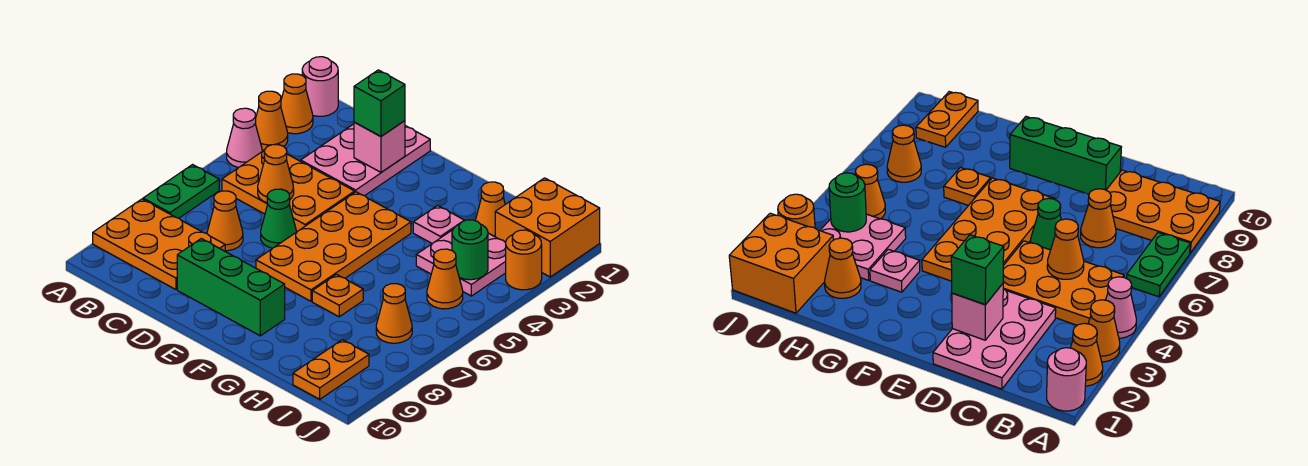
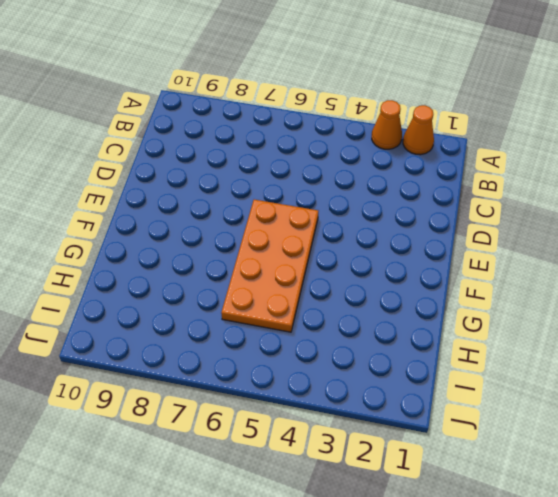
orange 2x4 plate [221,200,318,332] -> orange 2x4 plate turned to [256,192,411,301]
none -> pink 1x1 round brick [302,57,338,116]
none -> pink 1x1 cone [227,108,262,167]
none -> green 1x2 plate [143,165,219,218]

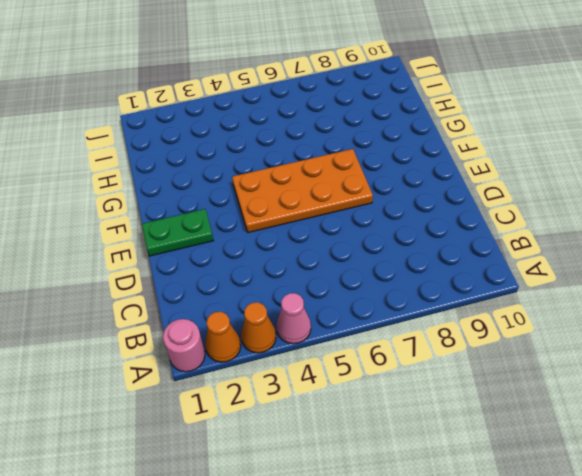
green 1x2 plate [142,209,213,256] -> green 1x2 plate moved to [143,165,219,218]
none -> orange 2x3 plate [93,199,225,290]
none -> orange 2x3 plate [222,151,355,232]
none -> pink 2x3 plate [301,124,430,196]

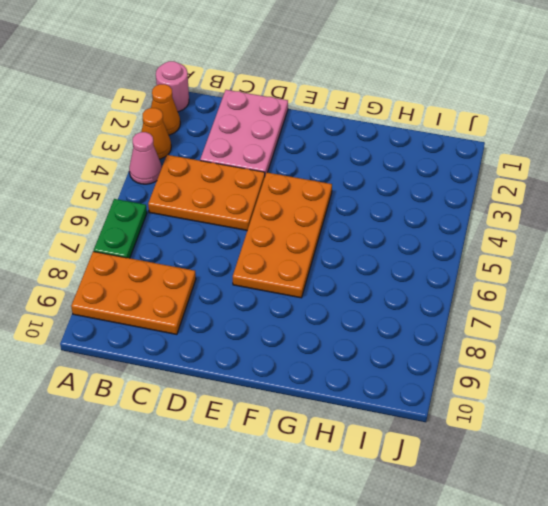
none -> orange 1x1 cone [207,191,243,251]
none -> green 1x1 cone [261,189,296,248]
none -> green 1x3 brick [177,239,285,336]

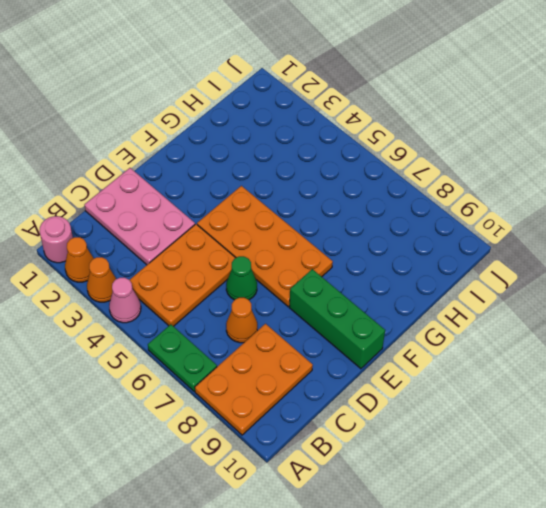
green 1x3 brick [289,269,385,369] -> green 1x3 brick turned to [177,239,285,336]
none -> pink 1x1 plate [413,206,464,244]
none -> orange 1x1 plate [312,274,363,317]
none -> orange 1x1 cone [475,182,505,237]

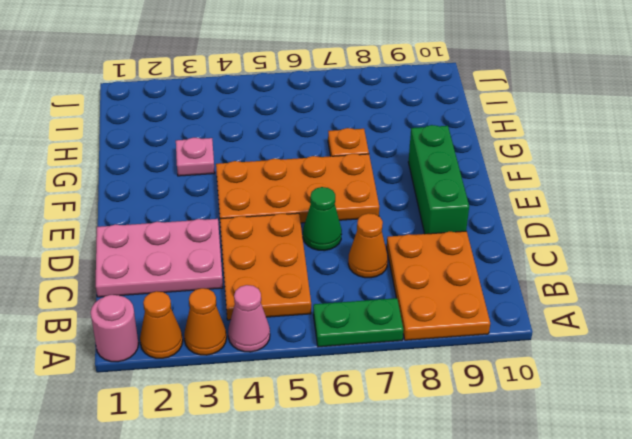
none -> orange 1x1 cone [475,182,505,237]
none -> pink 2x2 plate [416,230,506,296]
none -> orange 2x2 brick [495,178,600,277]

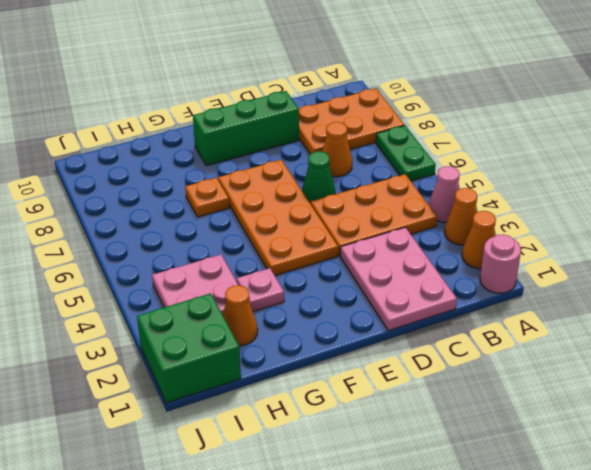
green 2x2 brick [137,293,241,403] -> orange 2x2 brick [495,178,600,277]
none -> orange 1x1 cone [427,249,463,309]
none -> orange 1x1 cone [376,284,412,343]
none -> orange 1x2 plate [293,340,369,399]

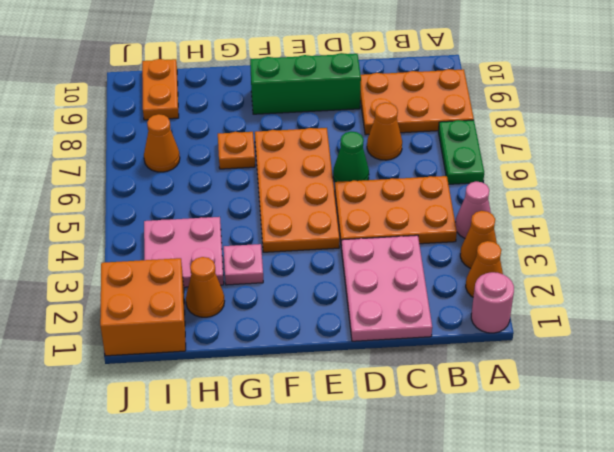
none -> orange 1x1 cone [427,249,463,309]
none -> orange 1x1 round brick [506,230,542,290]
none -> orange 1x1 cone [258,145,294,203]

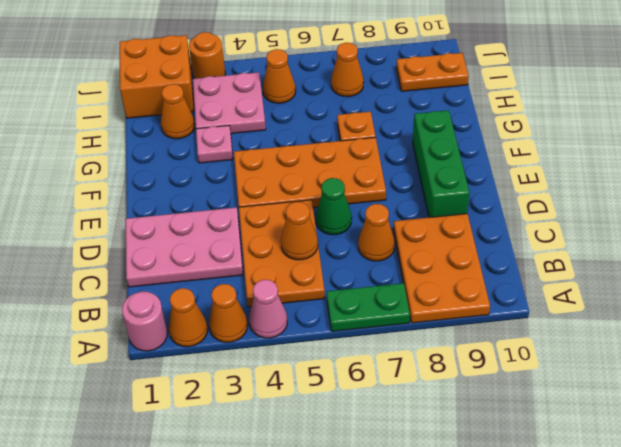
none -> pink 1x1 brick [354,121,405,172]
none -> green 1x1 round brick [452,220,488,280]
none -> green 1x1 brick [354,70,405,136]

